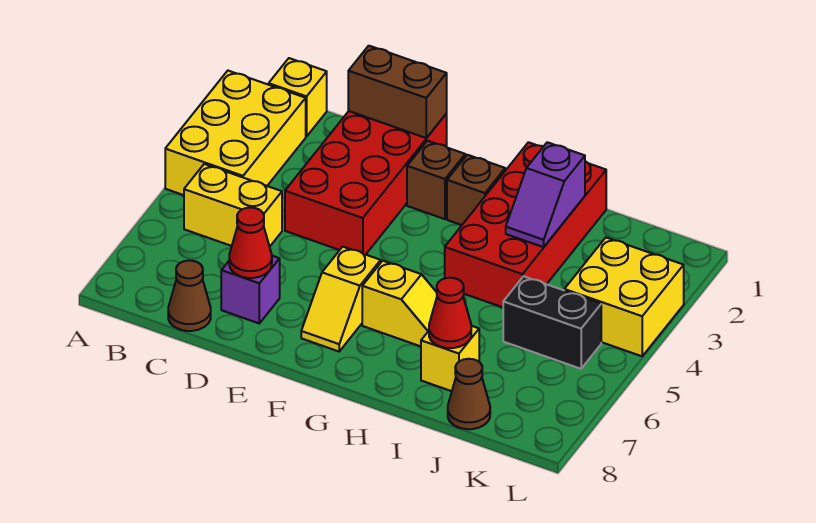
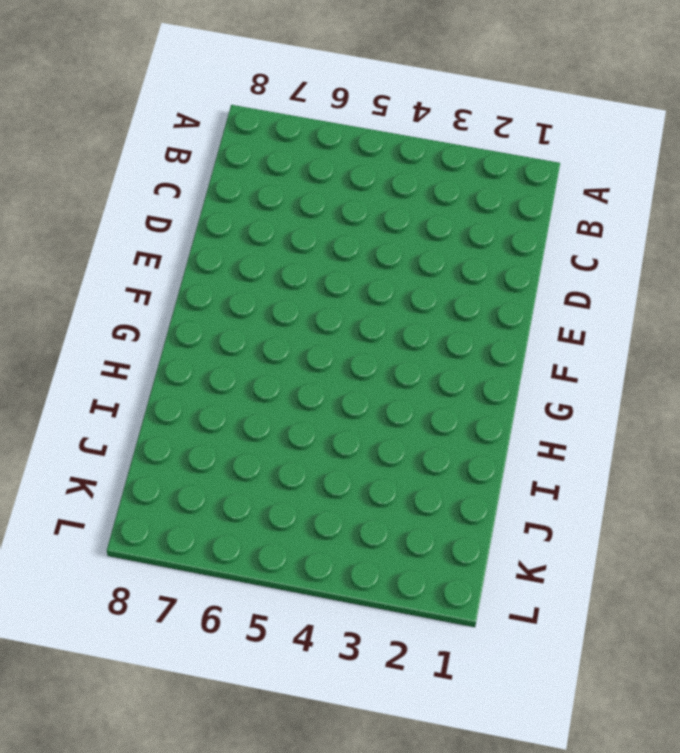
none -> yellow 2x3 brick [165,71,306,195]
none -> yellow 1x1 brick [269,58,327,137]
none -> yellow 1x2 brick [184,164,282,247]

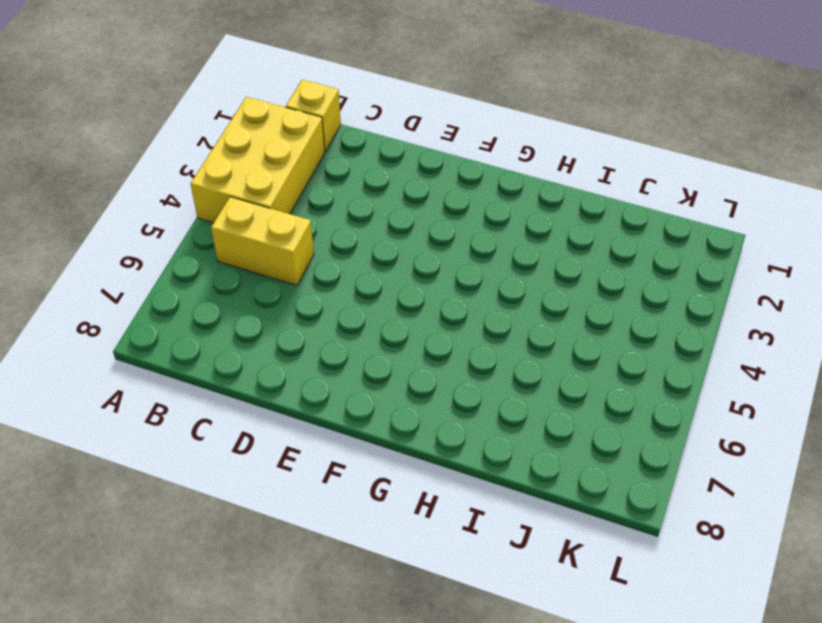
none -> brown 1x1 cone [168,261,211,331]
none -> red 2x4 brick [285,111,447,255]
none -> purple 1x1 brick [221,256,280,323]

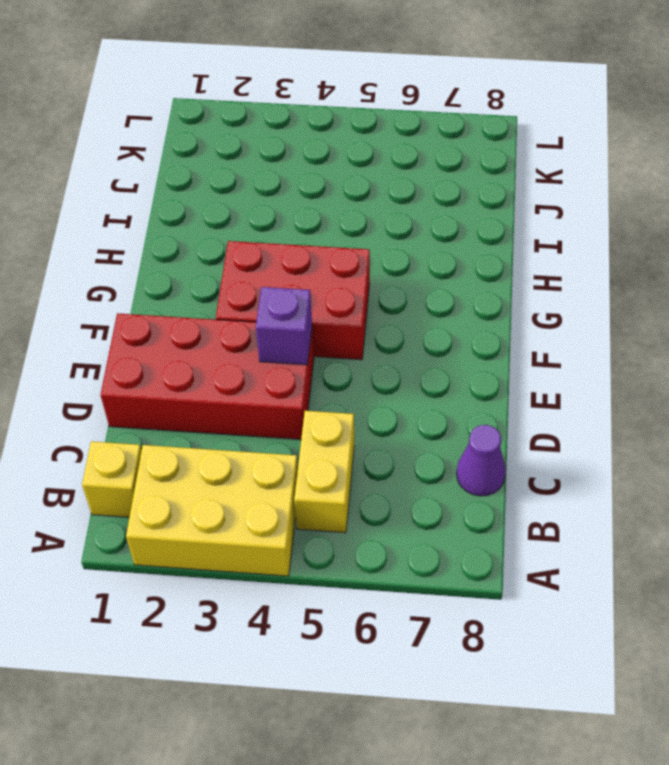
purple 1x1 cone [456,425,506,496] -> brown 1x1 cone [168,261,211,331]
purple 1x1 brick [256,287,312,365] -> purple 1x1 brick moved to [221,256,280,323]
red 2x3 brick [216,241,370,360] -> none
none -> brown 1x1 brick [407,141,465,219]
none -> yellow 1x2 slope [301,247,381,351]
none -> brown 1x1 brick [447,155,505,225]

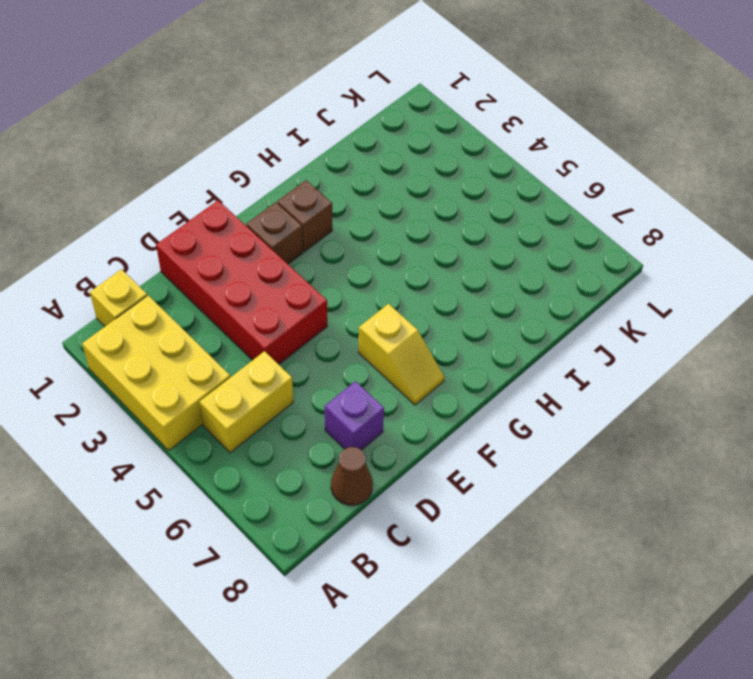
none -> yellow 1x2 slope [362,261,437,346]
none -> red 2x4 brick [445,142,606,307]
none -> yellow 1x1 brick [421,326,479,391]

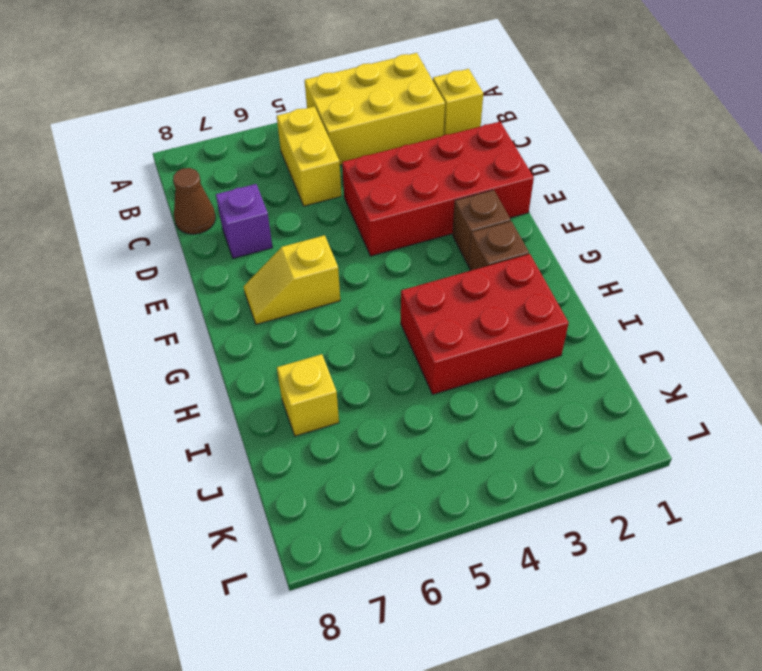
red 2x3 brick [401,254,569,394] -> red 2x4 brick [445,142,606,307]
none -> yellow 1x2 slope [362,261,437,346]
none -> black 1x2 brick [503,276,601,369]
none -> brown 1x1 cone [448,359,490,429]

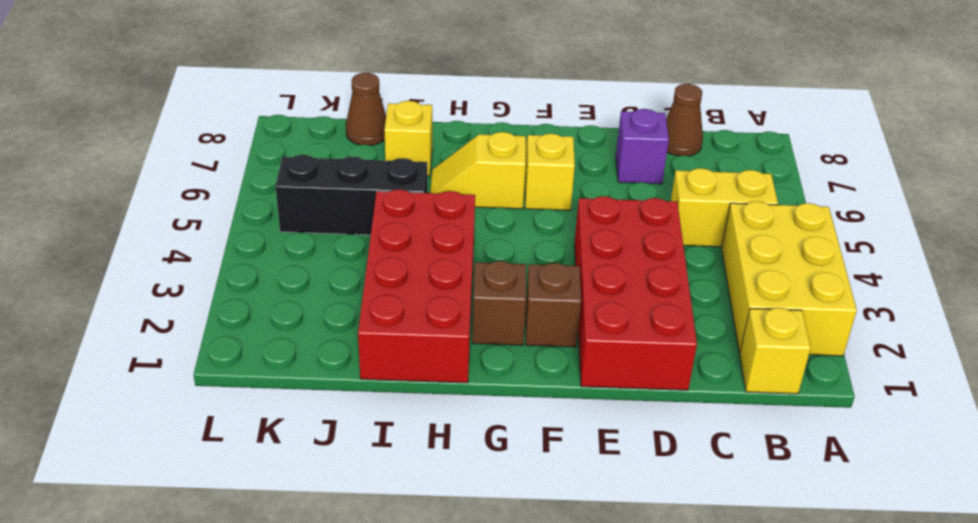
black 1x3 brick [276,155,427,235] -> black 1x2 brick [503,276,601,369]
none -> yellow 2x2 brick [564,238,684,356]
none -> brown 1x2 brick [348,46,447,138]
none -> red 1x1 cone [229,208,272,278]

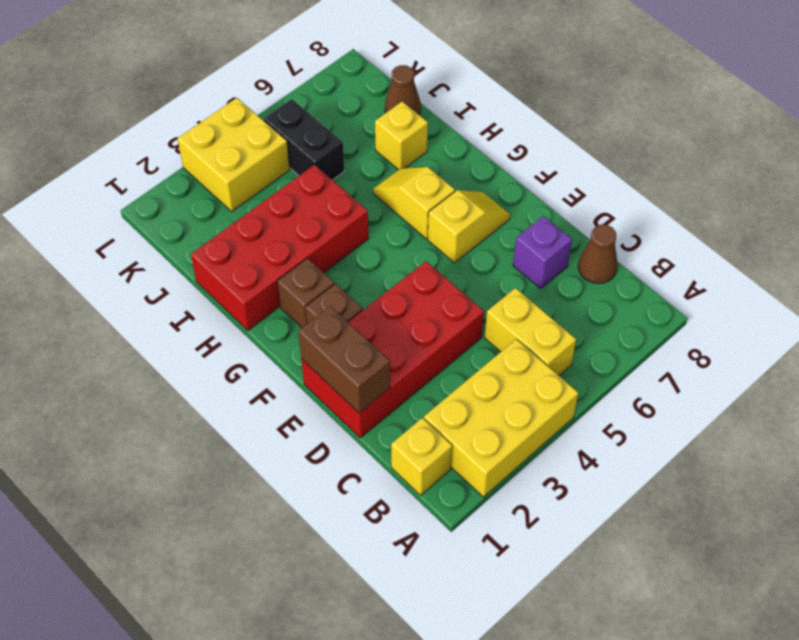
none -> red 1x1 cone [229,208,272,278]
none -> purple 1x2 slope [506,142,585,247]
none -> red 1x1 cone [429,278,471,348]

